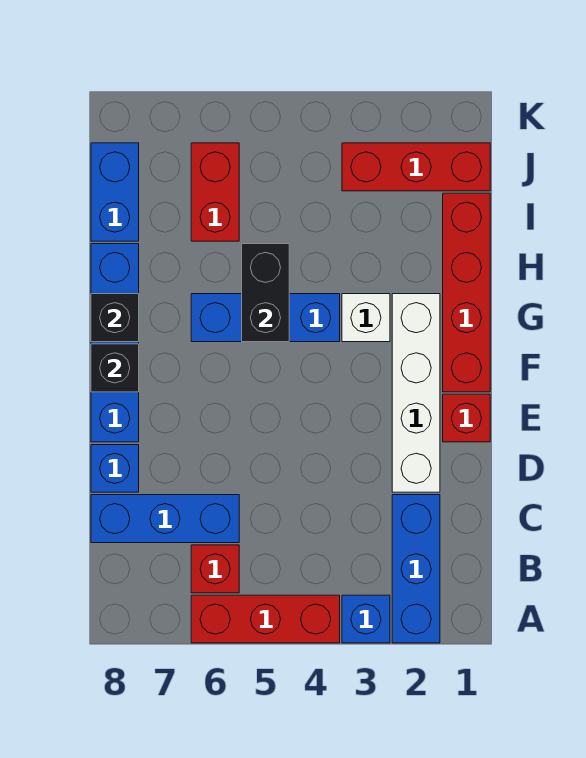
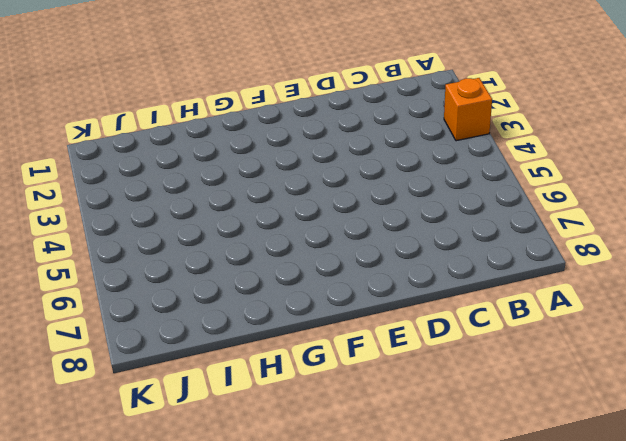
orange 1x1 brick [444,78,492,141] -> blue 1x1 brick [342,595,390,643]
none -> blue 1x3 brick [392,495,440,643]
none -> red 1x3 brick [191,595,340,643]
none -> red 1x1 brick [191,545,239,593]

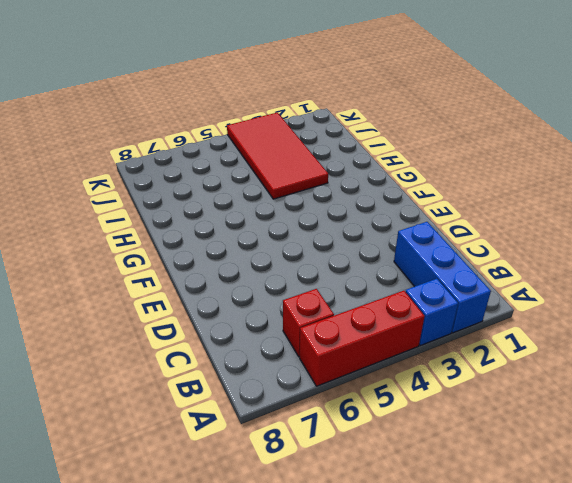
red 2x4 tile [227,112,328,199] -> red 1x3 brick [342,143,490,191]
none -> blue 1x3 brick [91,495,239,543]
none -> white 1x4 brick [392,294,440,492]
none -> blue 1x1 brick [91,445,139,492]

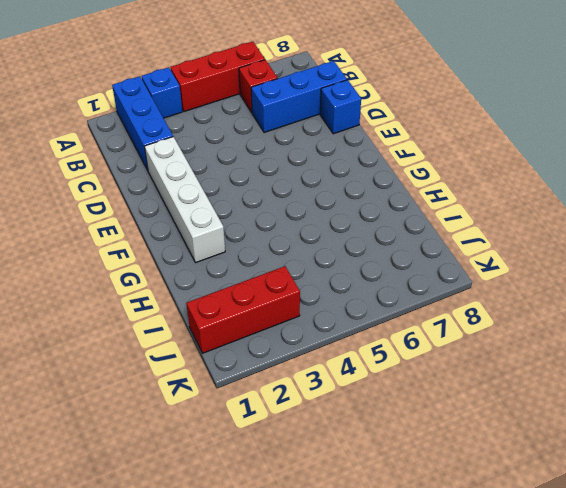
none -> red 1x1 brick [443,394,490,442]
none -> blue 1x4 brick [91,244,139,442]
none -> red 1x4 brick [443,193,490,392]

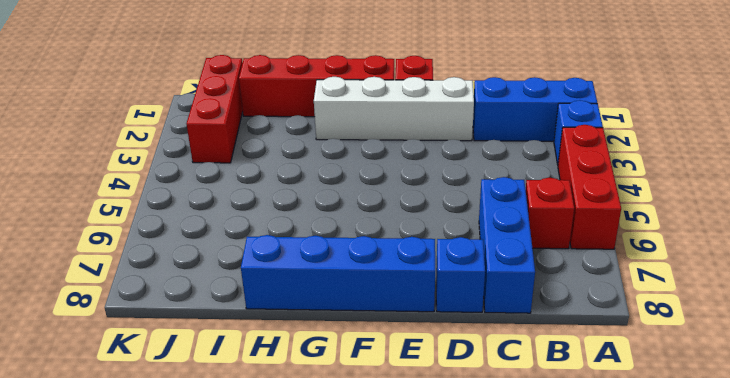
none -> white 1x1 brick [342,294,390,342]
none -> blue 1x3 brick [191,294,340,342]
none -> red 1x2 brick [191,143,239,241]

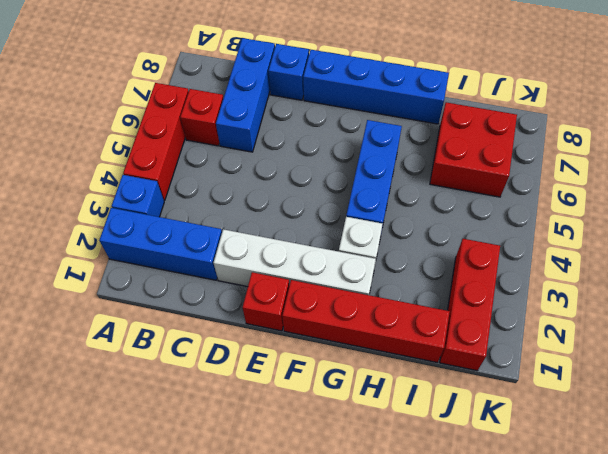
red 2x2 brick [430,102,517,197] -> red 1x2 brick [191,143,239,241]
none -> blue 1x2 brick [91,143,139,241]
none -> black 1x1 brick [91,344,139,392]
none -> black 1x2 brick [242,244,289,342]

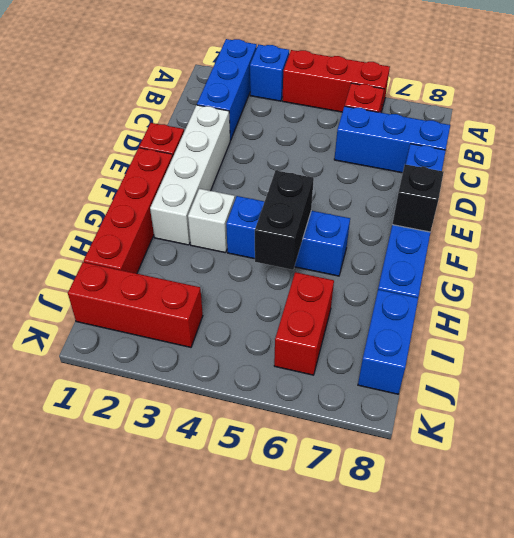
none -> black 1x1 brick [91,294,139,342]

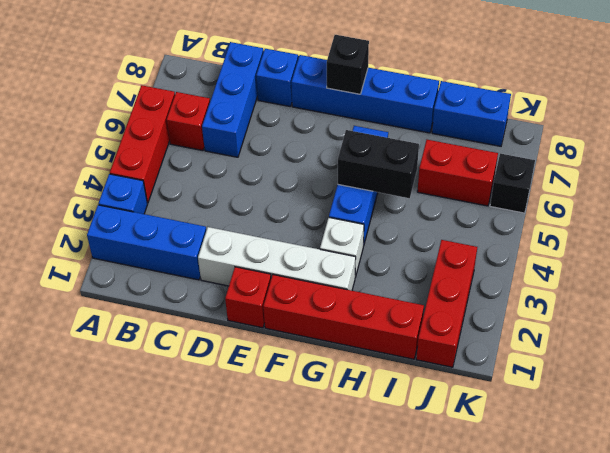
black 1x1 brick [490,153,535,213] -> black 1x1 brick moved to [91,294,139,342]

